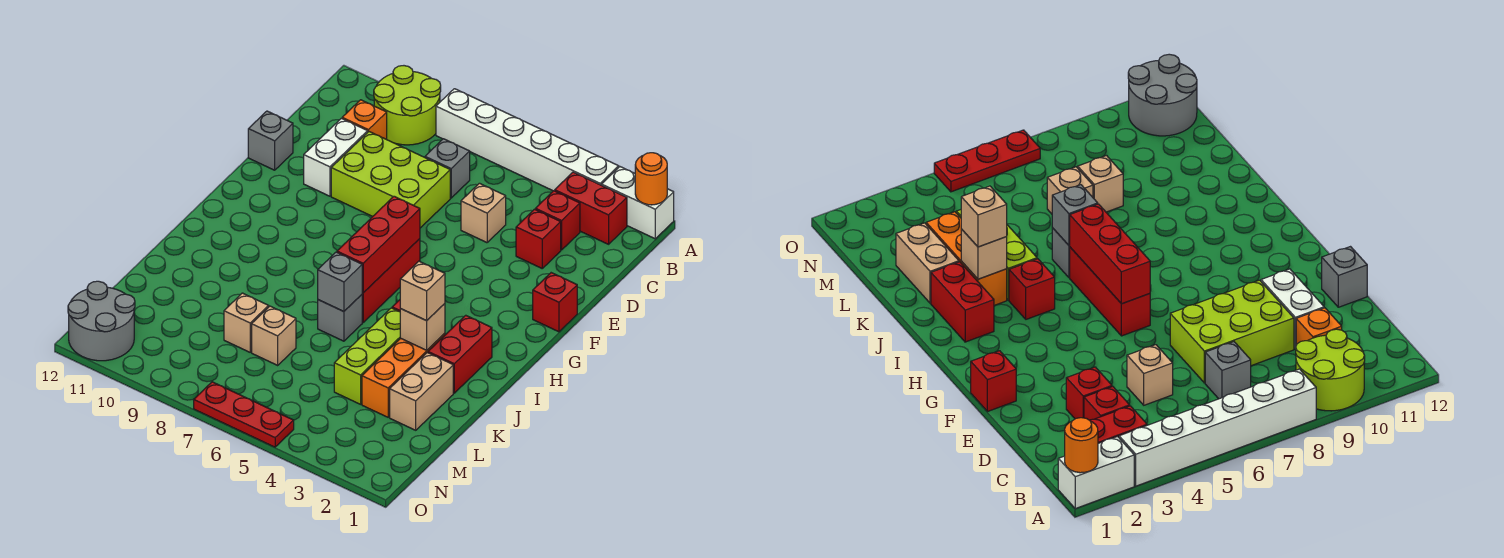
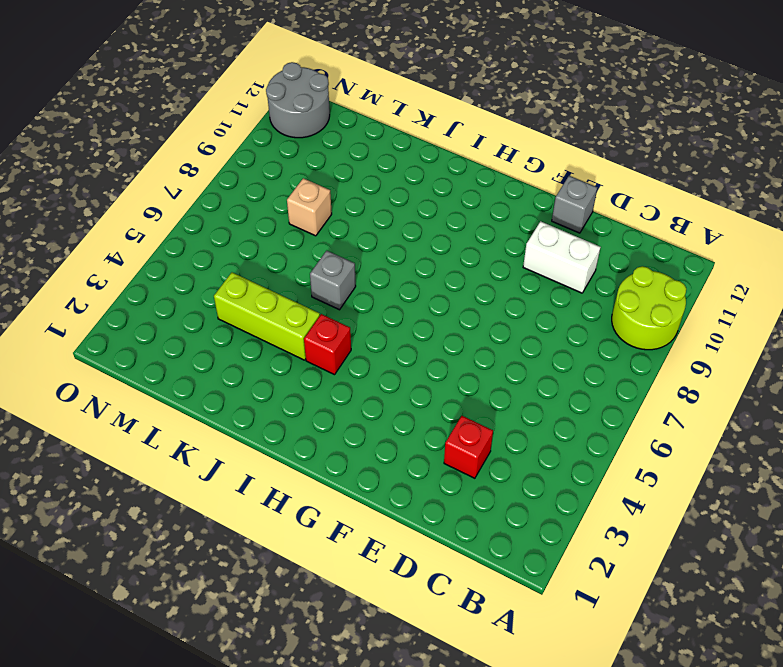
none -> white 1x2 brick [602,167,674,239]
none -> white 1x6 brick [436,89,619,191]
none -> red 1x2 brick [555,172,627,244]

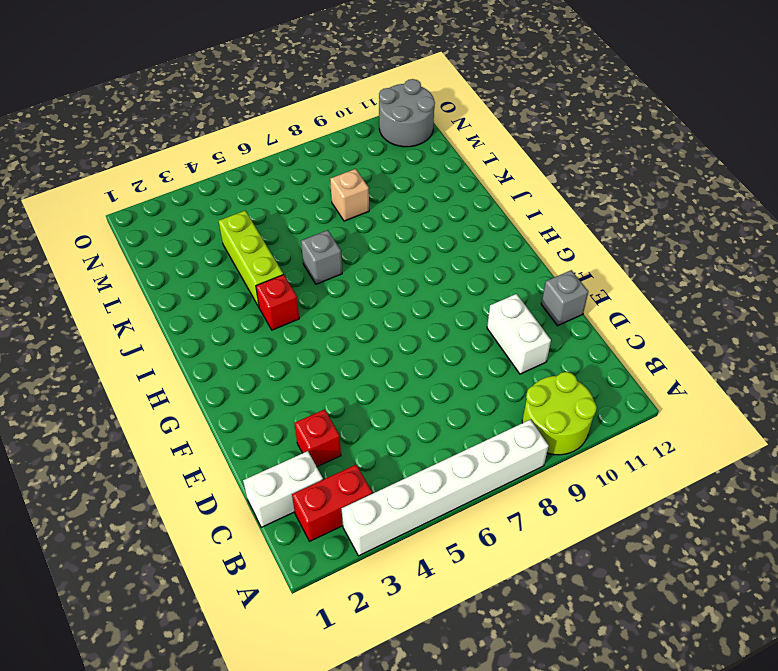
white 1x2 brick [243,451,323,527] -> white 1x2 brick moved to [602,167,674,239]
none -> red 1x1 brick [535,191,580,250]
none -> grey 1x1 brick [425,139,470,198]
none -> orange 1x1 brick [342,100,387,139]

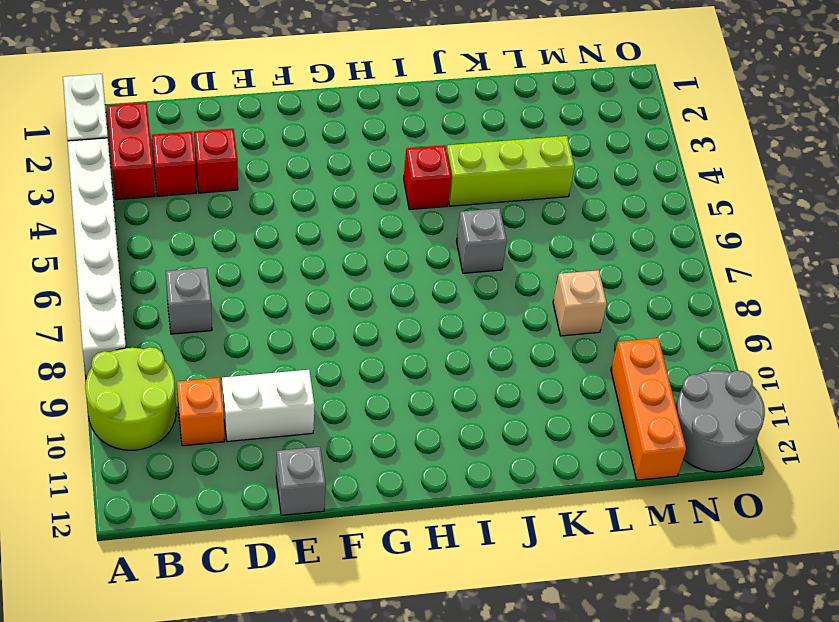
orange 1x3 brick [611,338,686,480] -> orange 1x3 brick turned to [362,333,445,417]
none -> tan 1x1 brick [461,183,506,243]
none -> lime 2x3 brick [331,132,450,228]
none -> red 1x1 brick [533,273,577,332]

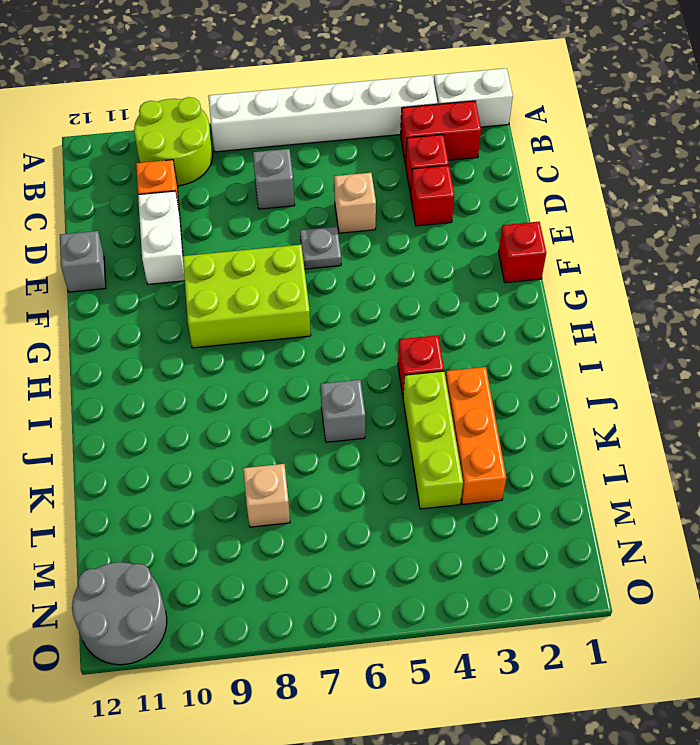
grey 1x1 plate [300,226,341,269] -> none
lime 2x3 brick [183,245,311,348] -> lime 2x3 brick moved to [331,132,450,228]
none -> red 1x3 brick [362,239,420,323]
none -> red 1x2 brick [428,315,492,393]
none -> tan 1x2 brick [390,353,453,430]

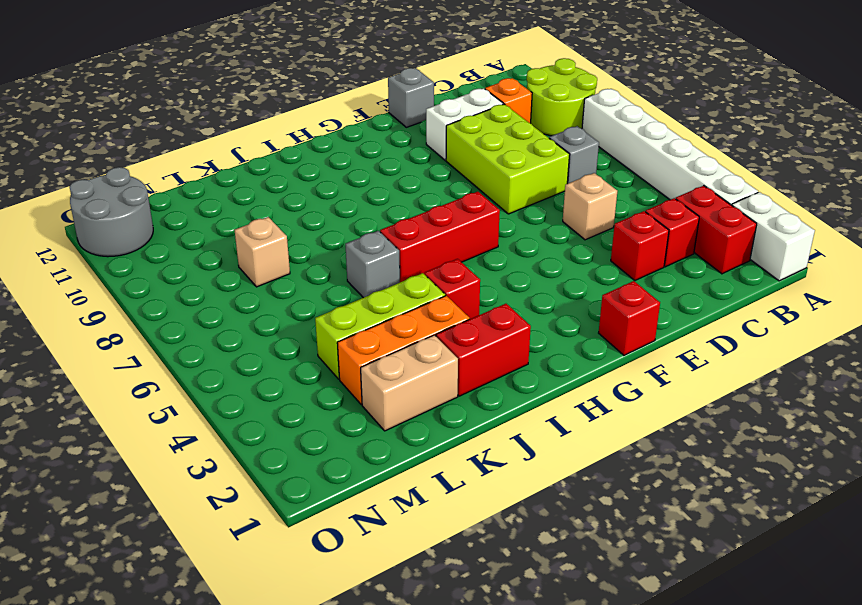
none -> tan 1x1 brick [252,306,296,365]
none -> red 1x3 plate [194,382,294,447]
none -> orange 1x1 round brick [635,153,667,205]

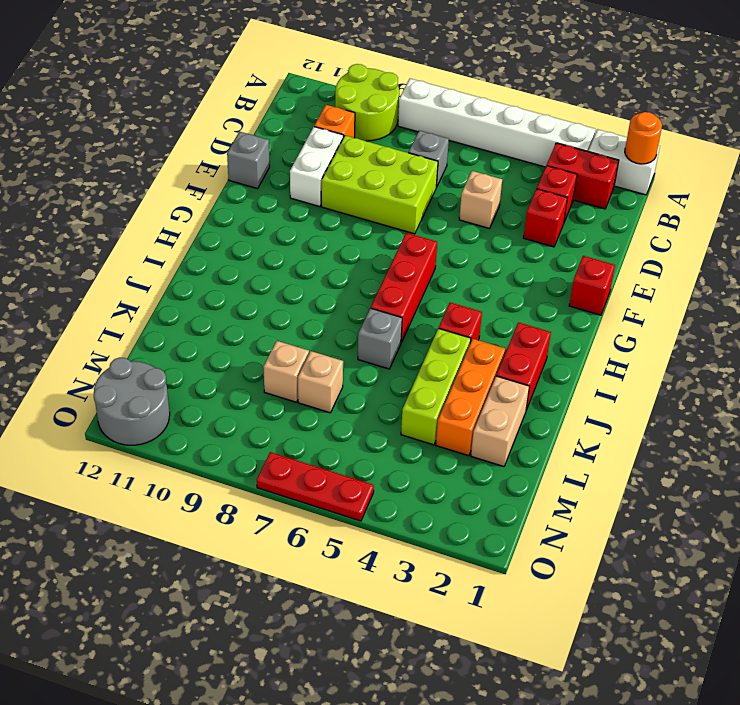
none -> red 1x3 brick [337,196,420,293]
none -> tan 1x1 brick [400,304,445,350]
none -> grey 1x1 brick [318,252,362,312]

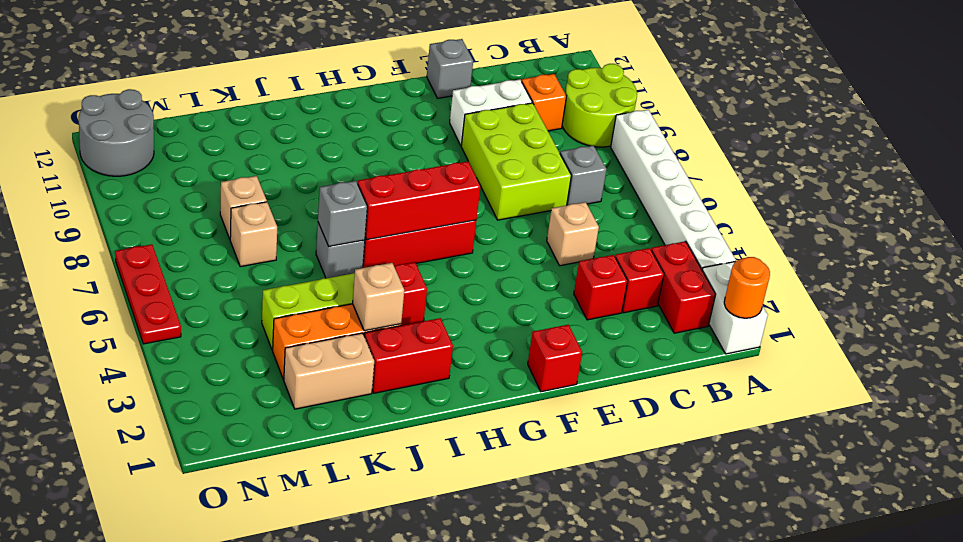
none -> tan 1x1 brick [400,261,445,321]

